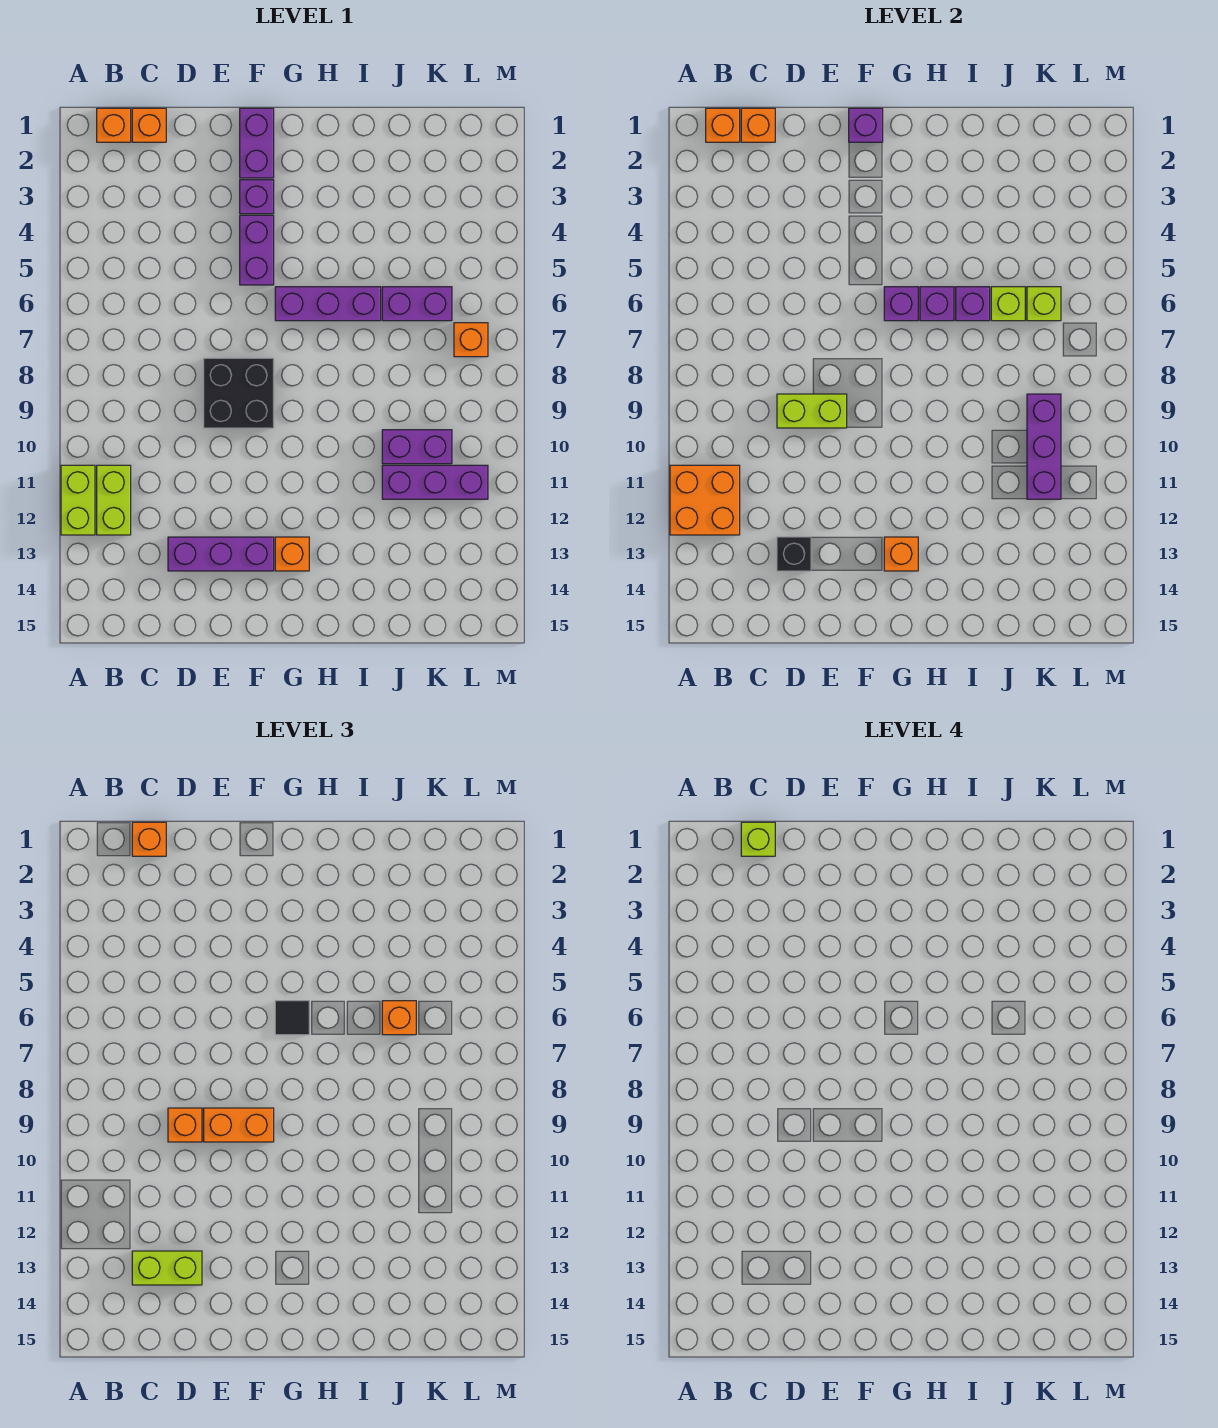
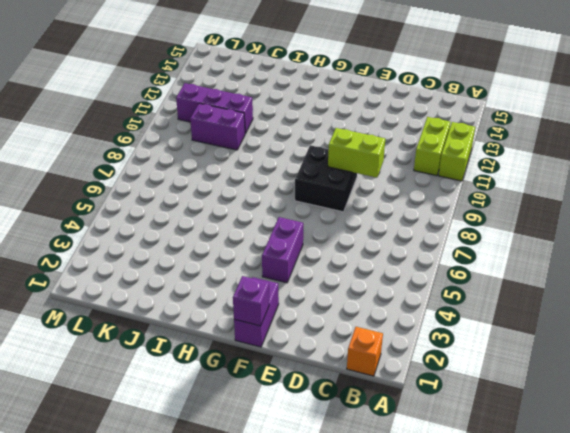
none -> orange 1x1 brick [132,108,166,142]
none -> purple 1x3 brick [168,537,274,571]
none -> purple 1x1 brick [240,180,274,214]
none -> purple 1x3 brick [275,287,381,321]

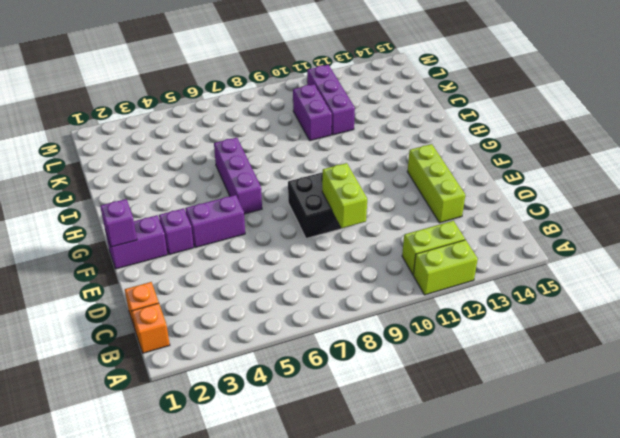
lime 1x3 brick [407,144,465,223] -> purple 1x3 brick [168,537,274,571]
none -> orange 1x1 brick [275,537,309,571]
none -> purple 1x2 brick [382,287,452,321]
none -> orange 1x1 brick [454,323,488,357]
none -> orange 2x2 brick [670,465,740,535]

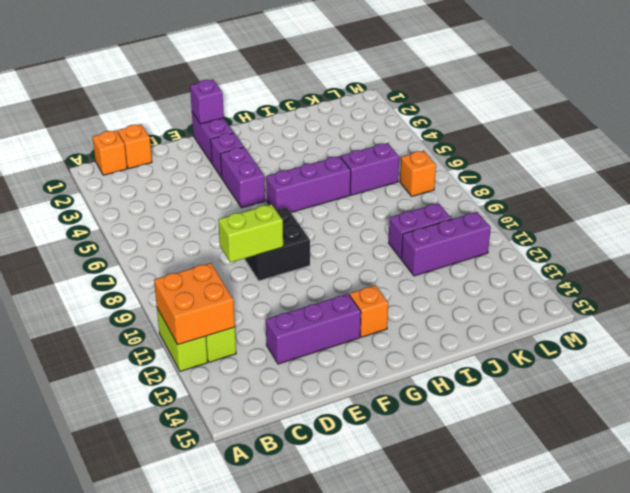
none -> orange 1x1 brick [706,108,740,142]
none -> orange 1x1 brick [741,108,775,142]
none -> black 1x1 brick [777,537,811,571]
none -> purple 1x1 brick [884,287,918,321]

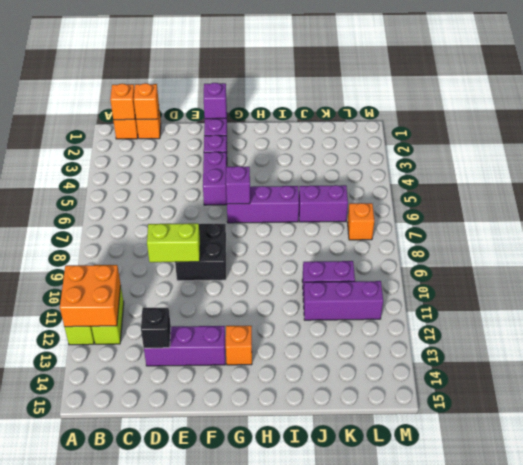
none -> orange 1x1 brick [884,537,918,571]
none -> purple 1x1 brick [920,287,954,321]
none -> purple 1x1 brick [956,287,990,321]
none -> lime 1x1 brick [991,287,1025,321]

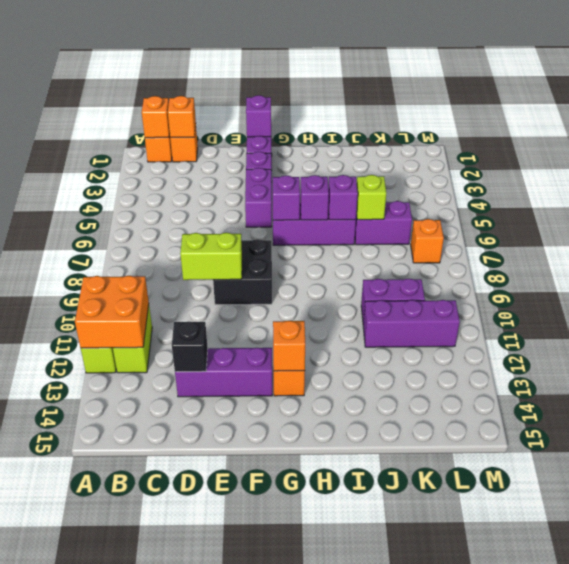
none -> lime 1x1 brick [1027,287,1061,321]
none -> purple 1x3 brick [1027,394,1061,499]
none -> orange 1x1 brick [132,822,166,856]
none -> lime 1x2 brick [132,1251,202,1285]

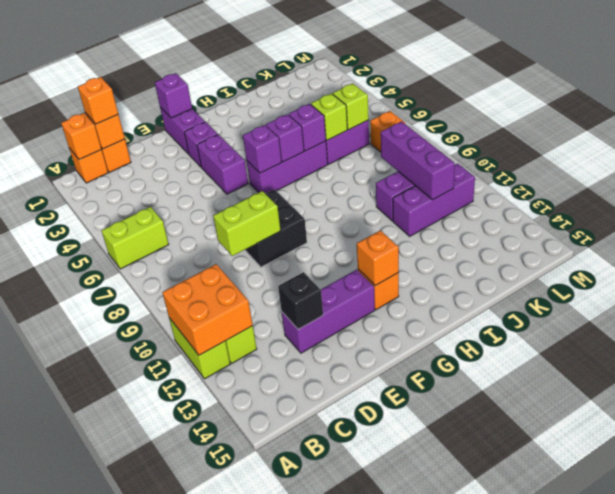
lime 1x2 brick [101,207,169,269] -> lime 1x2 brick moved to [132,1251,202,1285]
none -> orange 1x1 brick [168,1108,202,1142]
none -> orange 1x2 brick [204,1108,274,1142]
none -> black 1x1 tile [275,1001,309,1035]
none -> orange 1x1 brick [382,1001,416,1035]

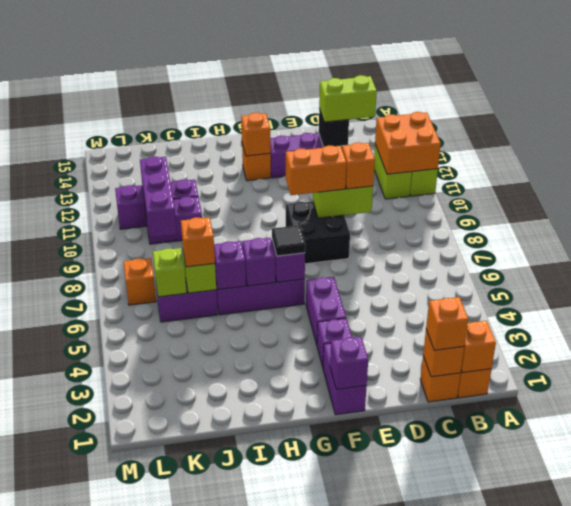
none -> lime 1x1 brick [741,822,775,856]

